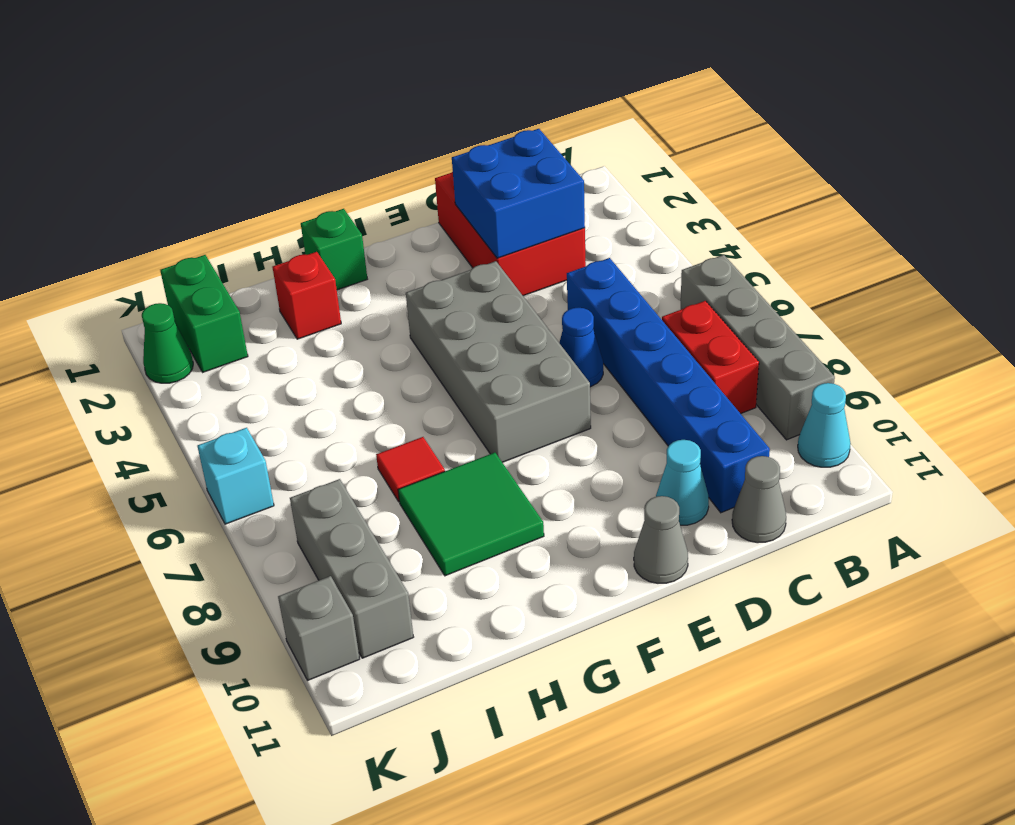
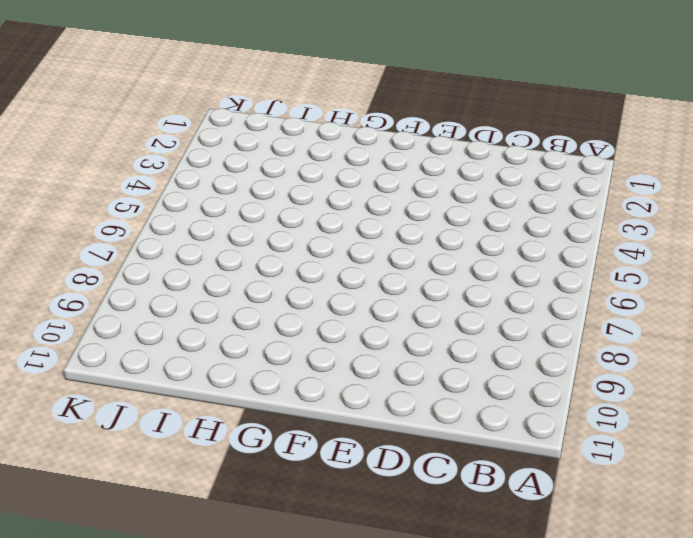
none -> grey 1x4 brick [681,255,835,440]
none -> cyan 1x1 cone [798,383,851,467]
none -> red 1x2 brick [662,301,759,414]

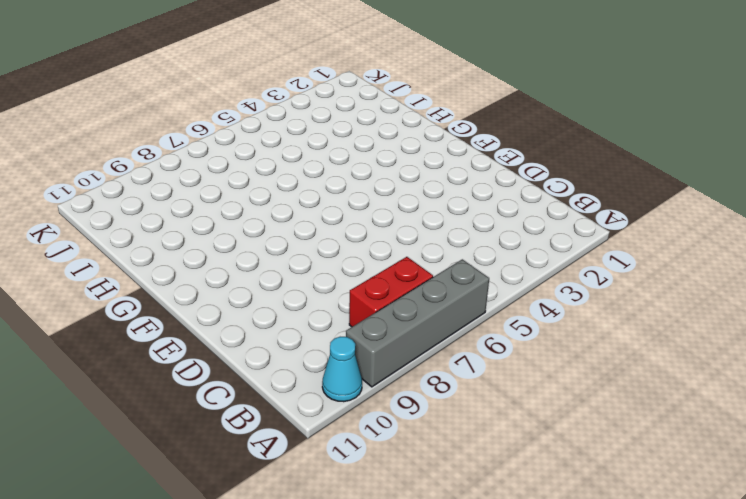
none -> red 2x3 brick [435,172,586,296]
none -> blue 1x6 brick [567,258,770,513]
none -> grey 1x1 cone [732,456,786,543]

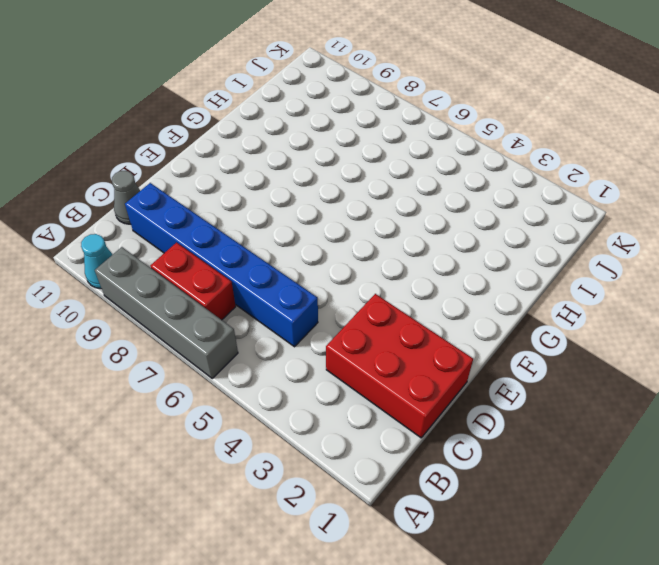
none -> blue 1x1 cone [559,308,603,387]
none -> cyan 1x1 cone [656,440,709,525]
none -> grey 2x4 brick [406,261,591,462]

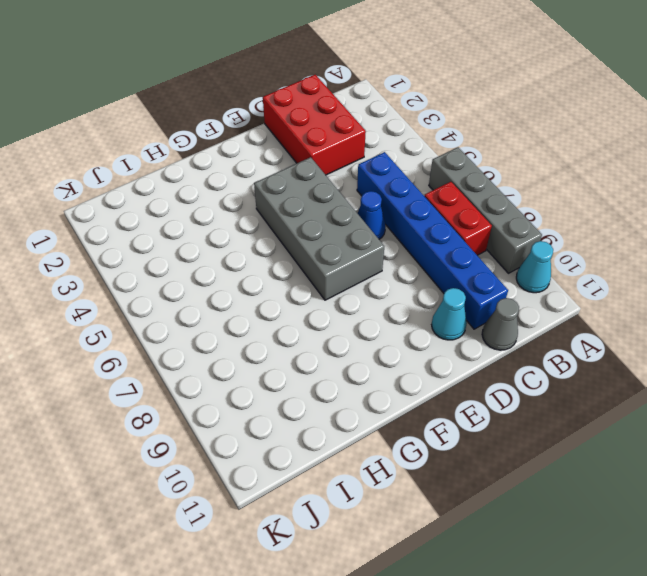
none -> grey 1x1 cone [634,496,688,583]
none -> green 1x1 brick [301,209,367,290]
none -> green 2x2 tile [398,453,544,576]

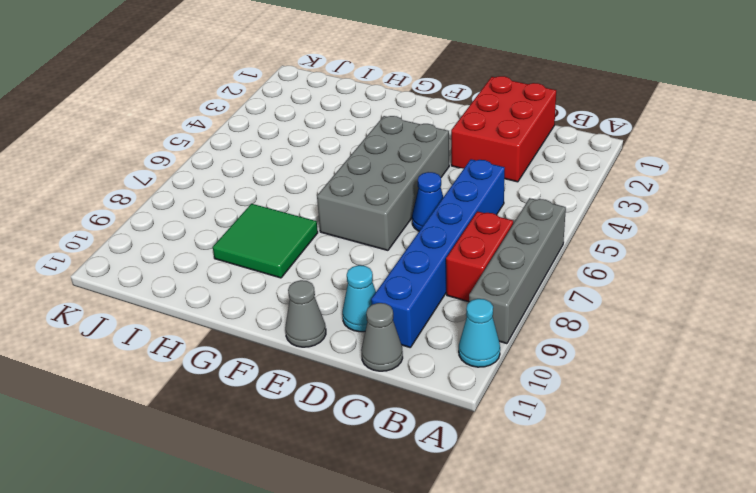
none -> green 1x1 brick [301,209,367,290]
none -> red 1x1 brick [272,252,341,339]
none -> red 1x1 tile [376,437,445,502]

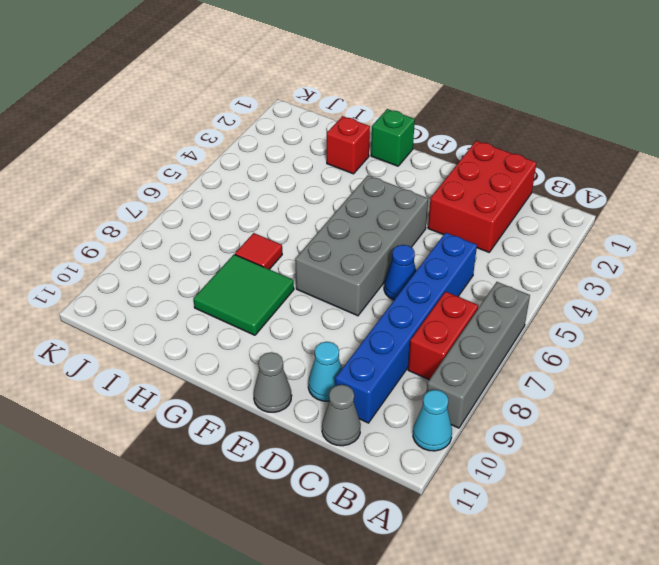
none -> green 1x2 brick [160,255,248,372]
none -> grey 1x3 brick [290,479,413,658]
none -> green 1x1 cone [142,303,193,383]

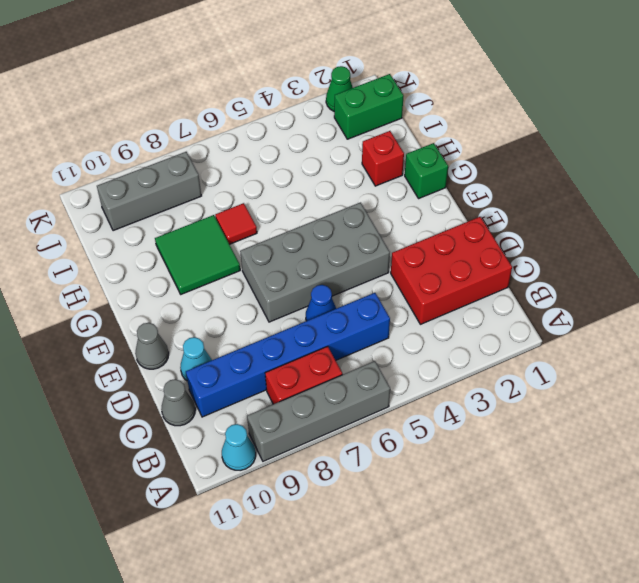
none -> cyan 1x1 brick [198,428,274,524]
none -> grey 1x1 brick [278,576,360,680]
none -> blue 2x2 brick [452,129,585,258]

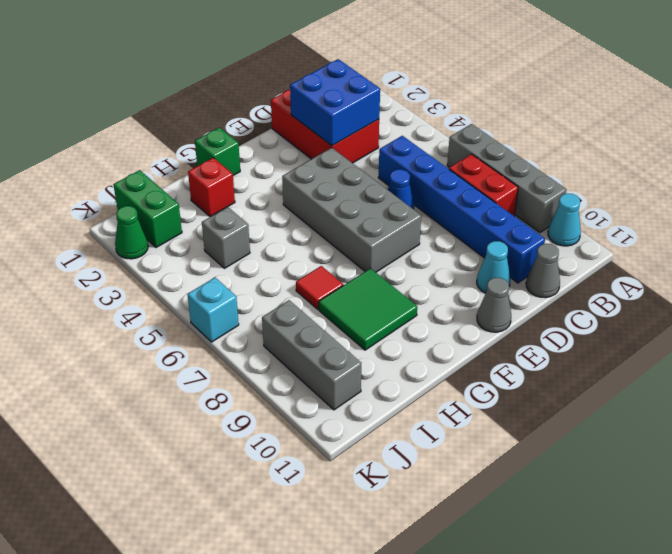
grey 1x1 brick [202,207,250,268] -> grey 1x1 brick moved to [278,576,360,680]

